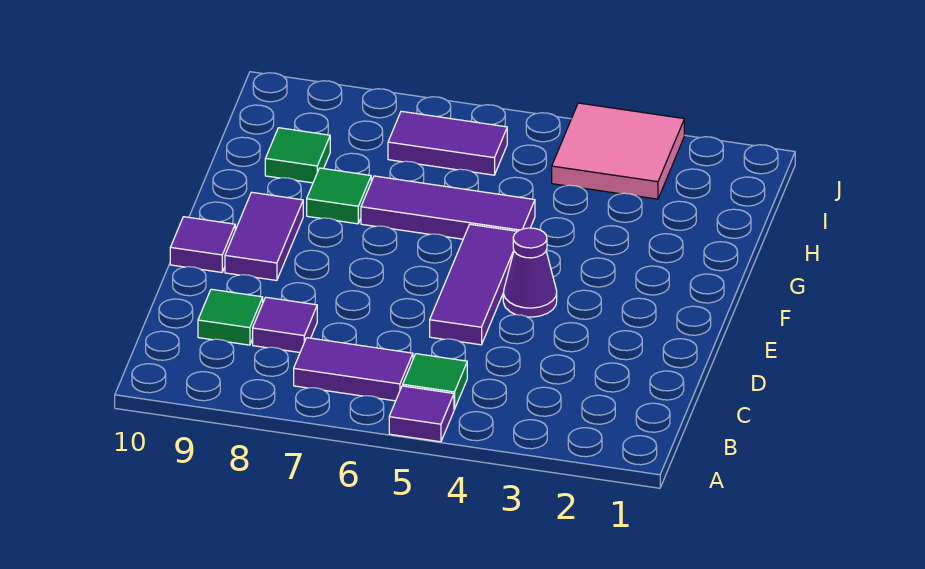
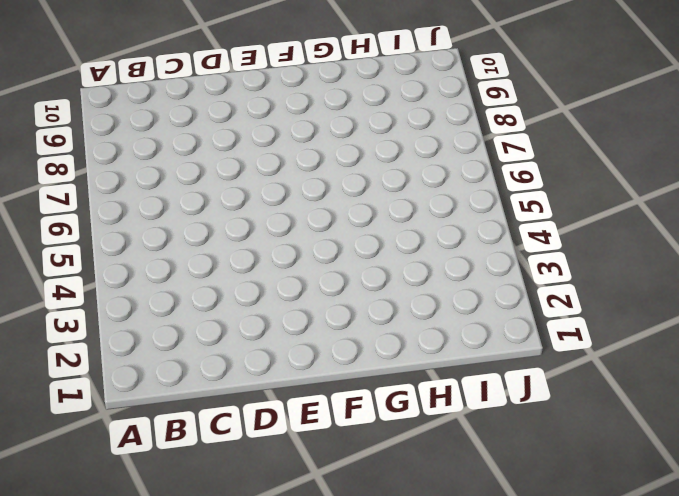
none -> purple 1x1 tile [389,386,454,442]
none -> green 1x1 tile [403,354,467,409]
none -> purple 1x2 tile [294,338,413,401]

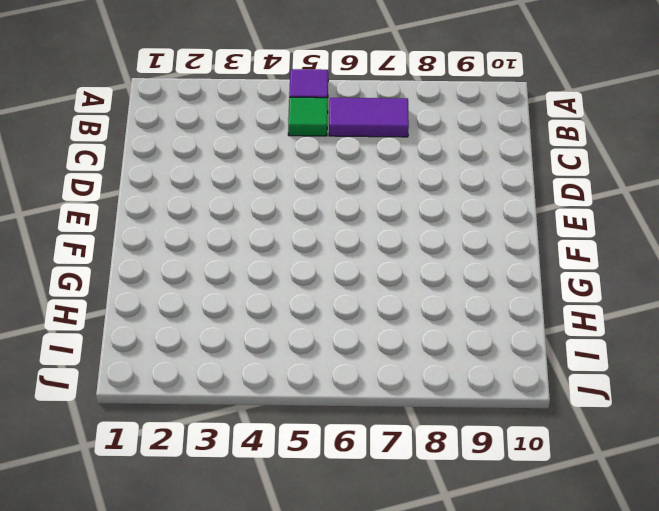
none -> purple 1x1 tile [253,297,317,352]
none -> green 1x1 tile [198,289,263,345]
none -> purple 1x3 tile [430,224,517,345]

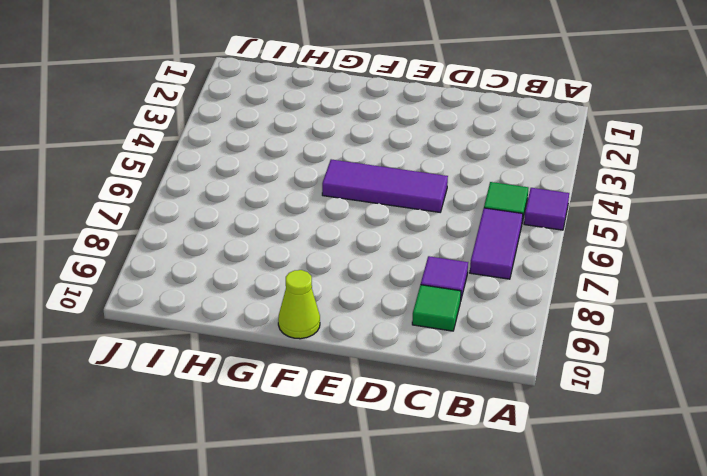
lime 1x1 cone [278,270,320,339] -> none
none -> purple 1x1 cone [503,228,557,317]
none -> purple 1x2 tile [225,192,303,281]
none -> purple 1x1 tile [170,217,235,272]

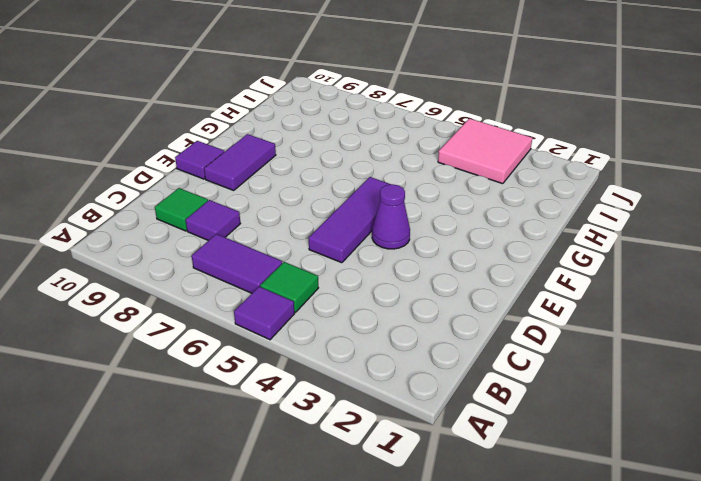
none -> purple 1x3 tile [361,176,535,239]
none -> green 1x1 tile [307,168,371,224]
none -> green 1x1 tile [265,128,330,183]

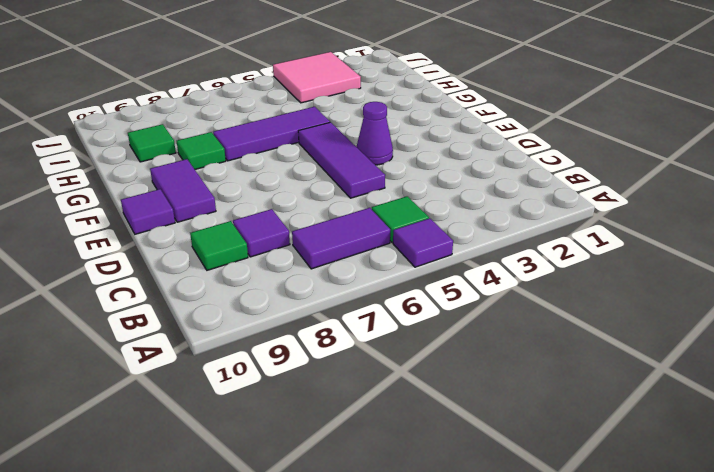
none -> purple 1x2 tile [388,111,507,175]

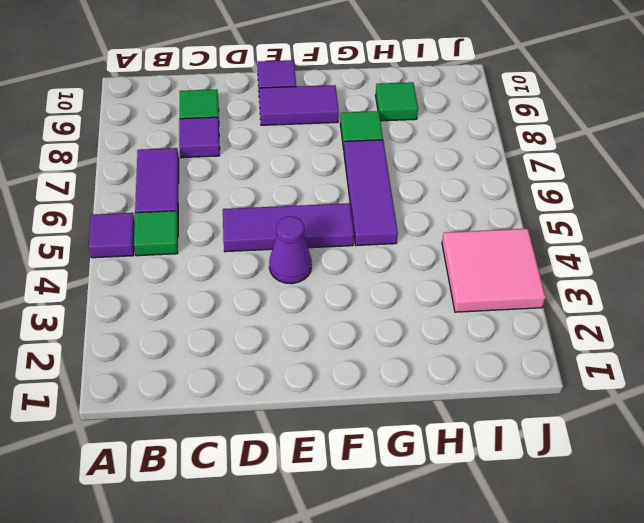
none -> purple 1x2 tile [388,111,507,175]

